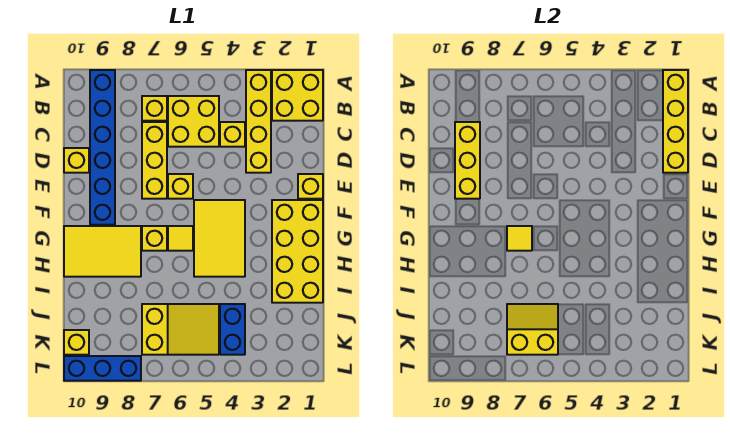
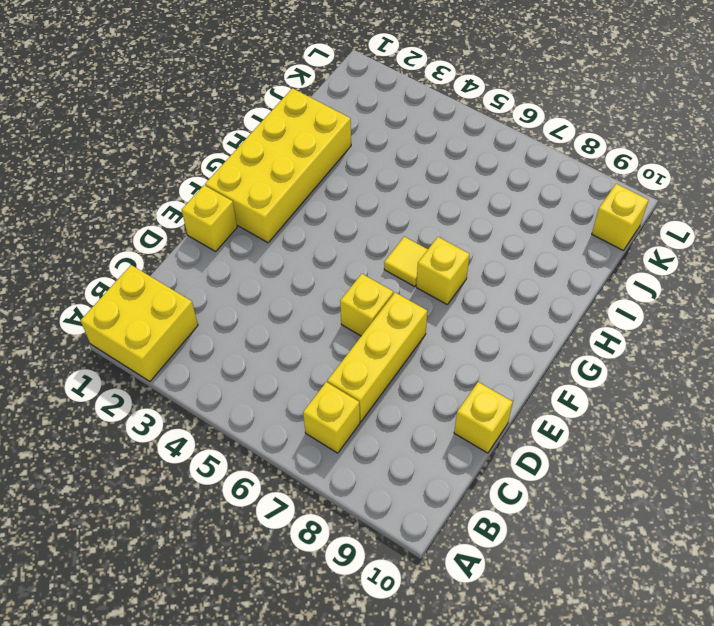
none -> yellow 1x4 brick [246,70,271,173]
none -> blue 1x6 brick [90,70,115,225]
none -> yellow 2x2 brick [168,96,219,147]

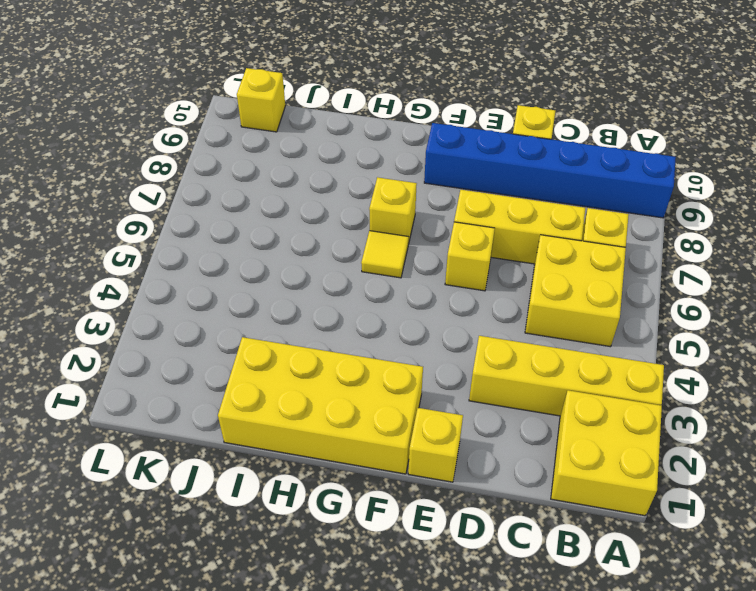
none -> yellow 1x1 brick [220,122,245,147]
none -> yellow 2x3 tile [194,200,245,277]
none -> yellow 2x3 tile [64,226,141,277]

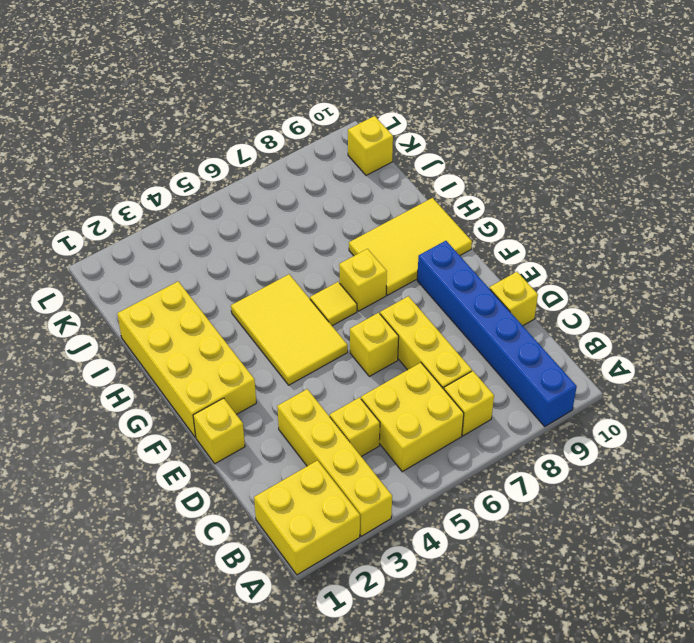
none -> blue 1x2 brick [220,304,245,355]
none -> yellow 2x3 slope [142,304,219,355]
none -> blue 1x3 brick [64,356,141,381]

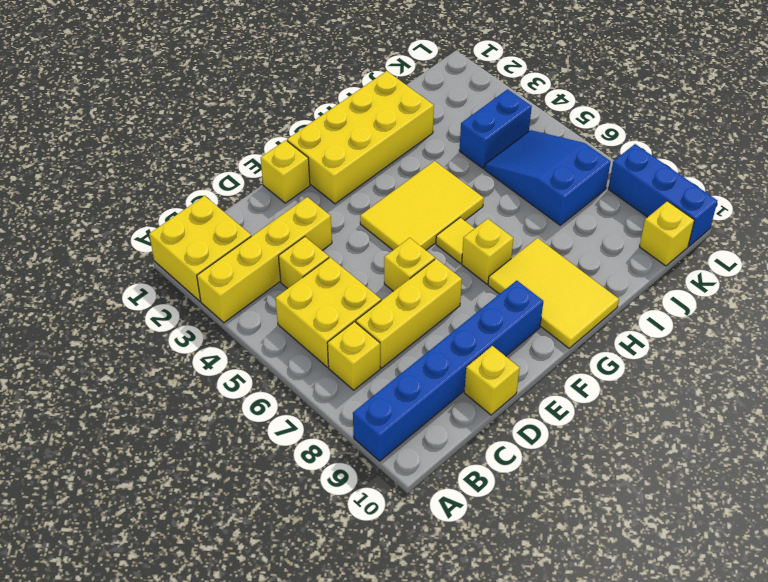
blue 2x3 slope [484,130,611,225] -> yellow 2x3 slope [142,304,219,355]
none -> yellow 1x4 brick [663,70,688,173]
none -> yellow 1x3 brick [455,122,480,199]
none -> yellow 1x1 tile [507,226,532,251]

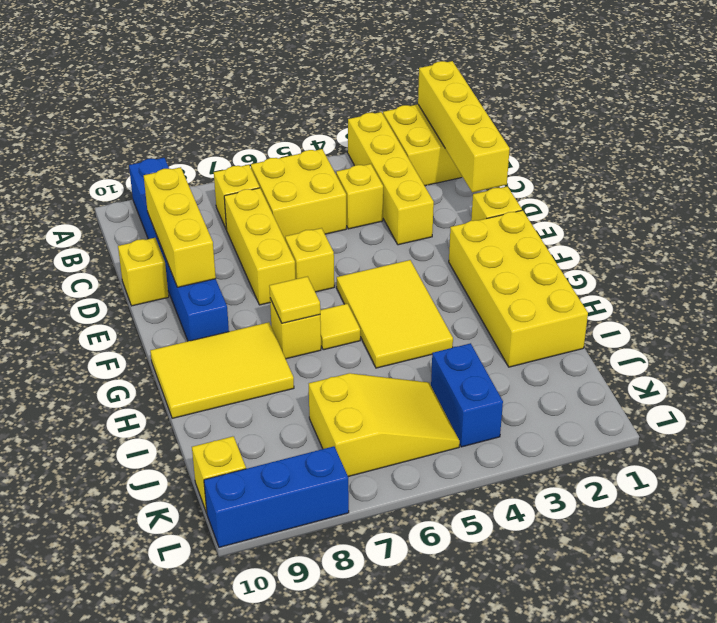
none -> yellow 2x2 slope [507,304,558,355]

